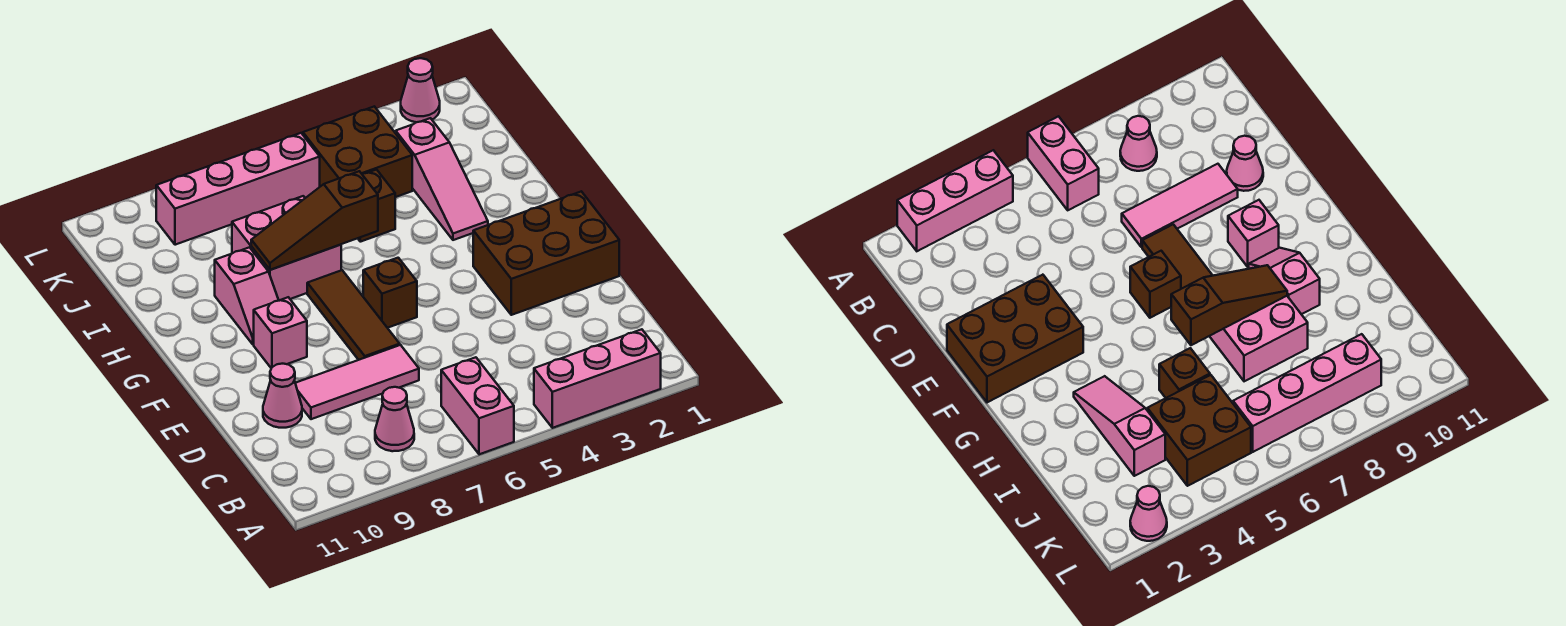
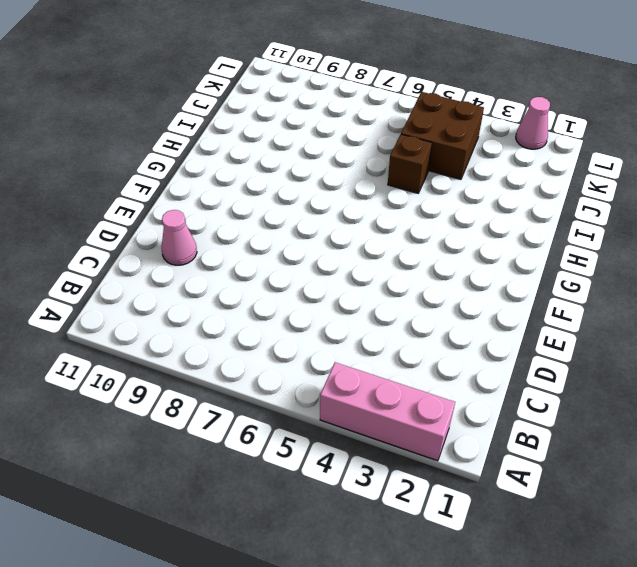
none -> pink 1x2 brick [441,357,514,454]
none -> pink 1x1 cone [375,387,414,451]
none -> pink 1x3 tile [295,345,419,419]

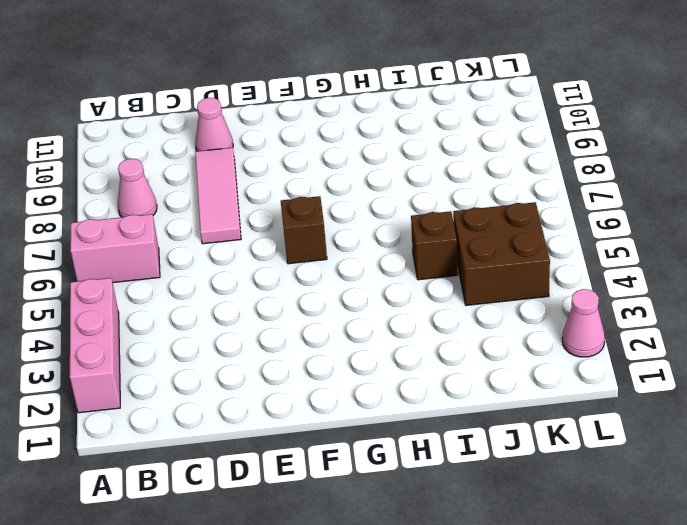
none -> brown 2x3 brick [473,191,619,315]
none -> brown 1x3 tile [307,270,400,360]
none -> pink 1x1 brick [254,297,307,368]

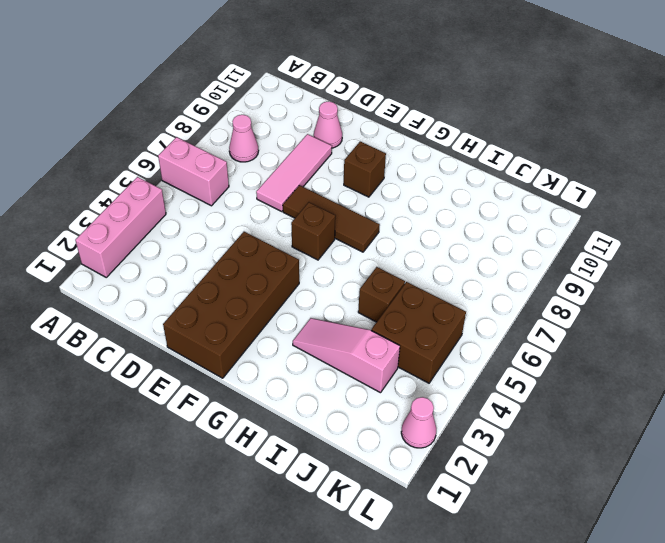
brown 2x4 brick [163,232,299,378] -> brown 2x3 brick [473,191,619,315]
brown 1x1 brick [344,142,386,197] -> pink 1x1 brick [254,297,307,368]
none -> pink 1x2 slope [215,247,279,344]
none -> pink 2x2 brick [232,196,341,300]
none -> pink 1x4 brick [156,133,320,245]

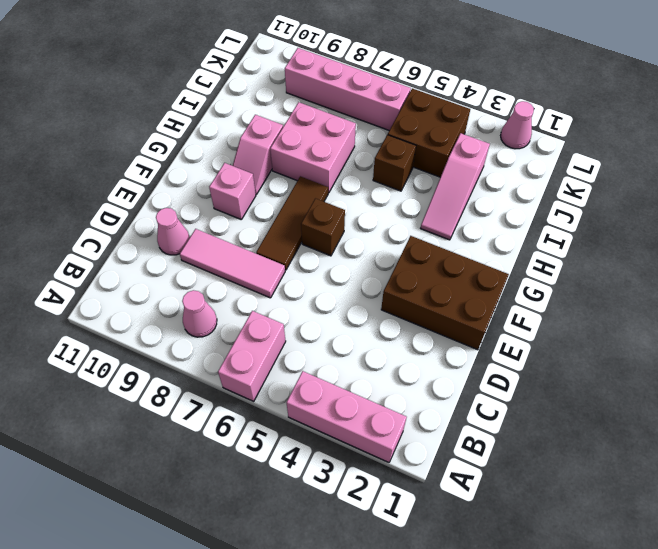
none -> brown 1x3 slope [251,171,378,270]

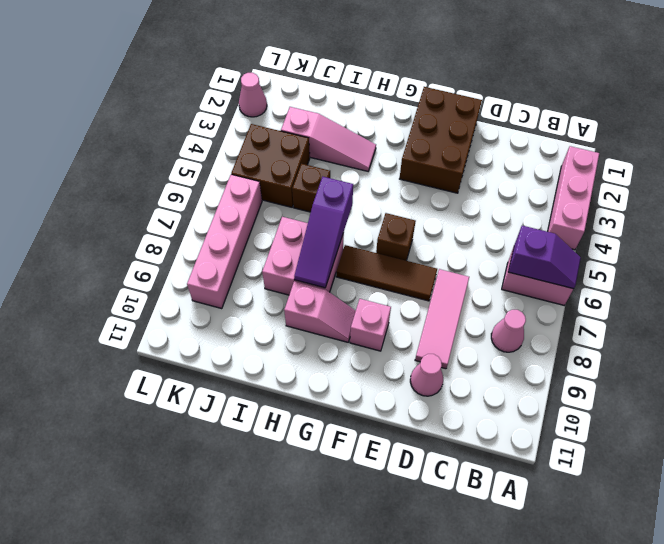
purple 1x2 slope [508,226,581,289] -> none
purple 1x3 slope [294,177,353,288] -> brown 1x3 slope [251,171,378,270]

